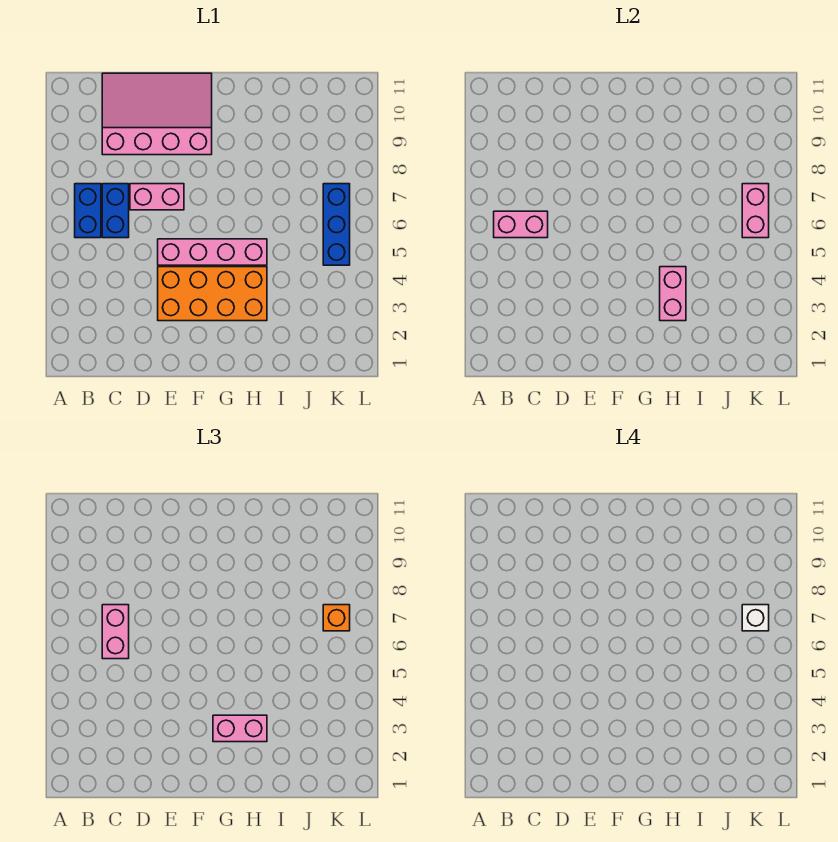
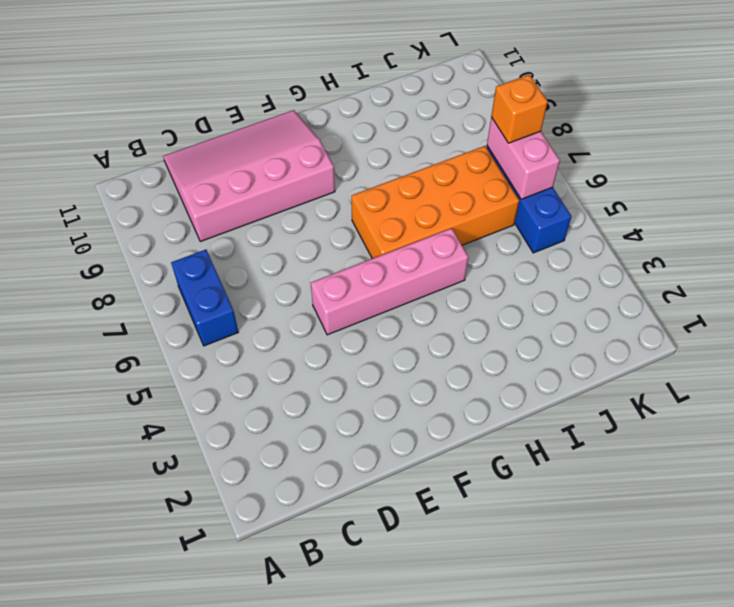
orange 2x4 brick [351,146,519,259] -> orange 2x4 brick moved to [158,267,267,321]
none -> blue 1x2 brick [102,184,129,238]
none -> pink 1x2 brick [130,184,184,210]
none -> pink 1x2 brick [494,211,548,238]

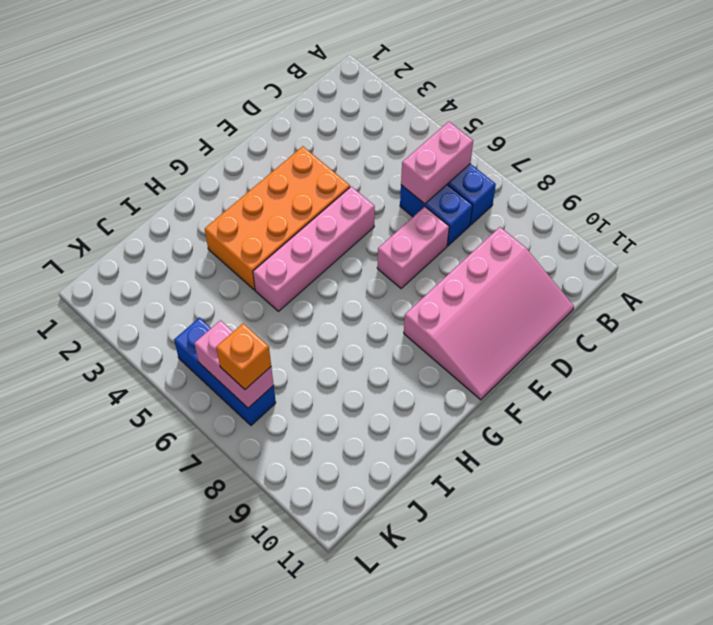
none -> pink 1x2 brick [660,267,686,321]
none -> pink 1x2 brick [102,605,129,659]
none -> pink 1x2 brick [213,715,267,742]

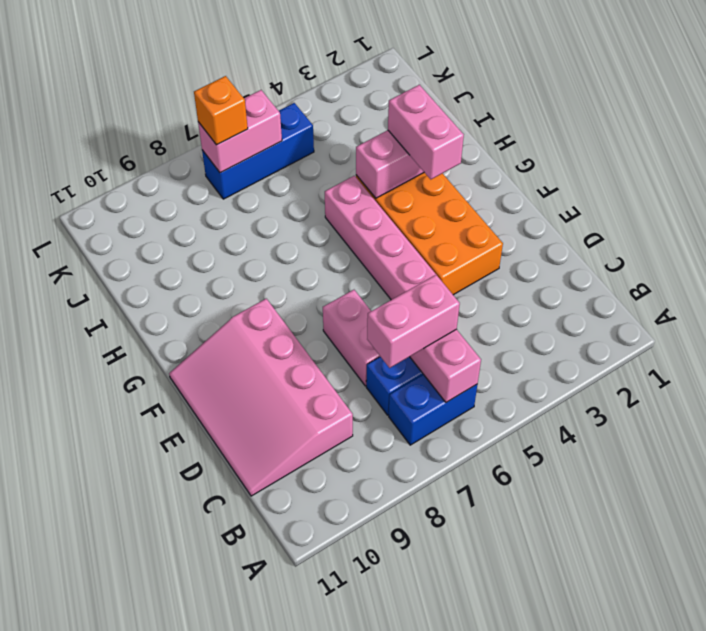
none -> white 1x1 brick [742,605,769,631]

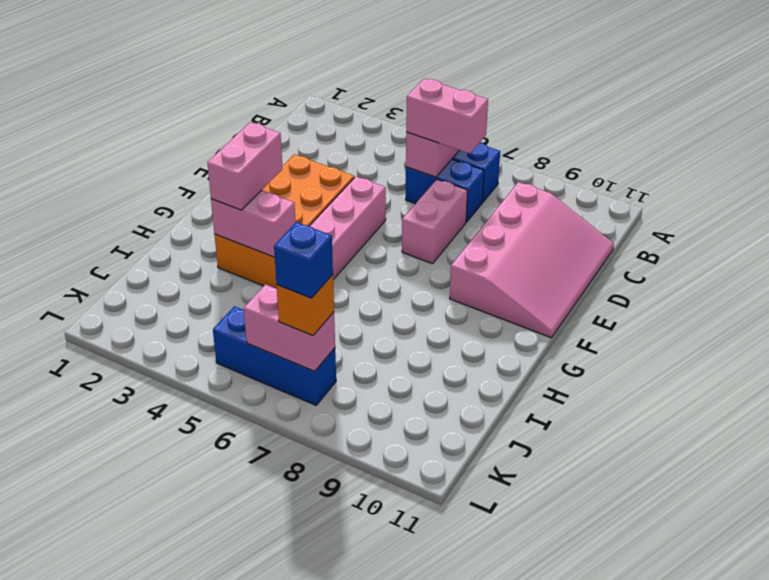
blue 1x1 brick [274,222,333,298] -> white 1x1 brick [742,605,769,631]

